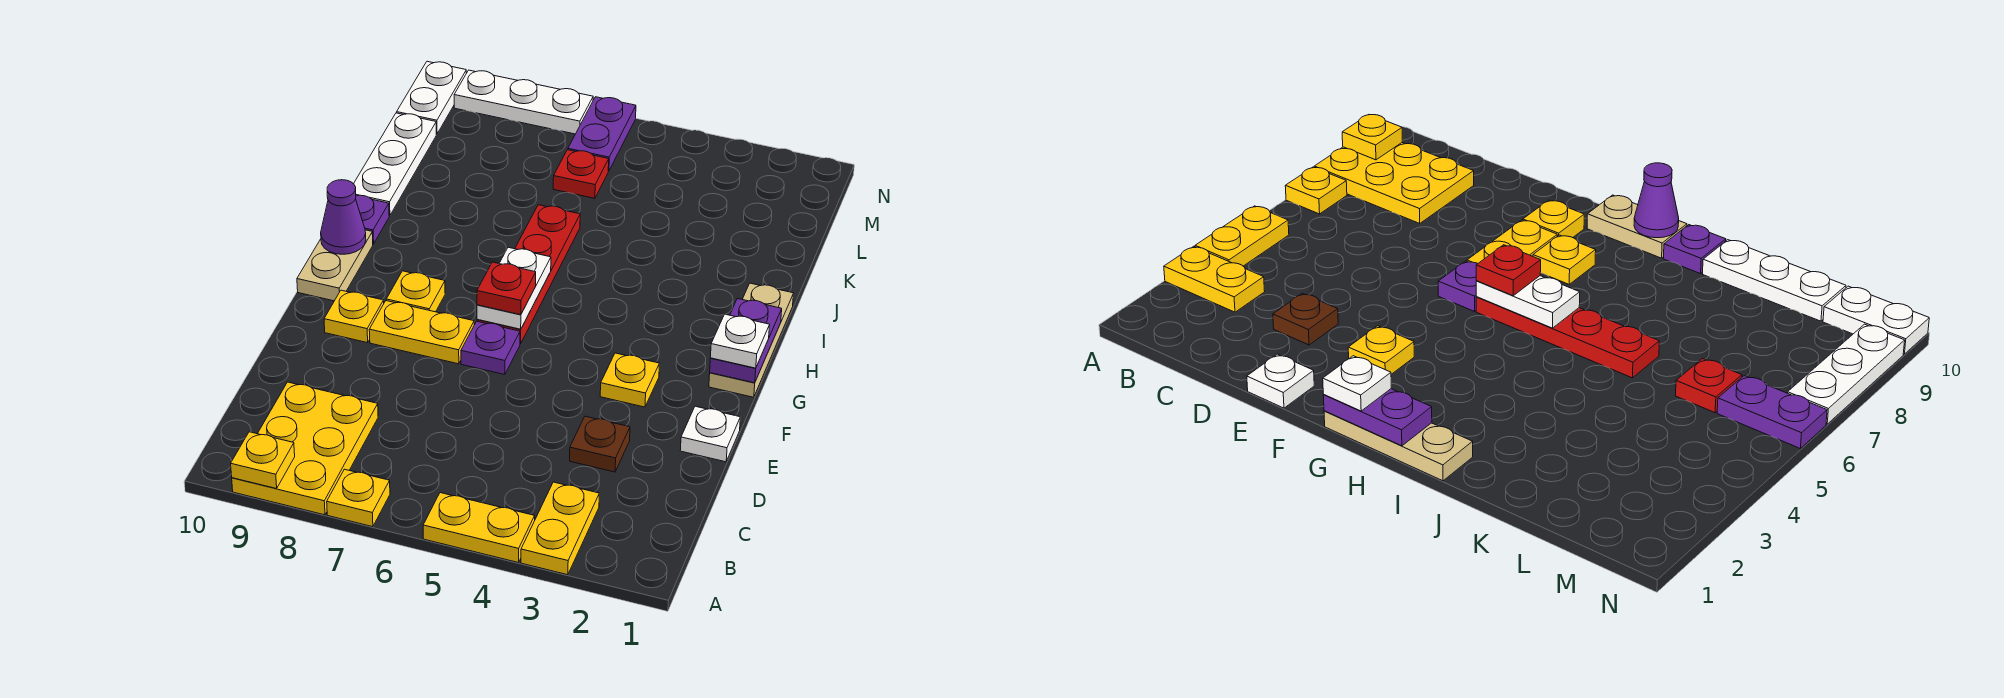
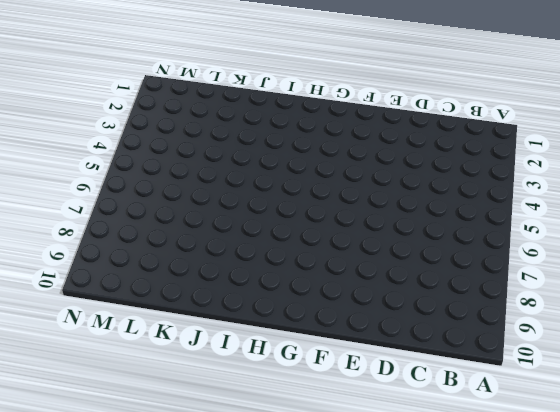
none -> yellow 1x2 plate [521,482,599,575]
none -> yellow 1x2 plate [423,493,535,563]
none -> yellow 1x1 plate [327,469,390,527]

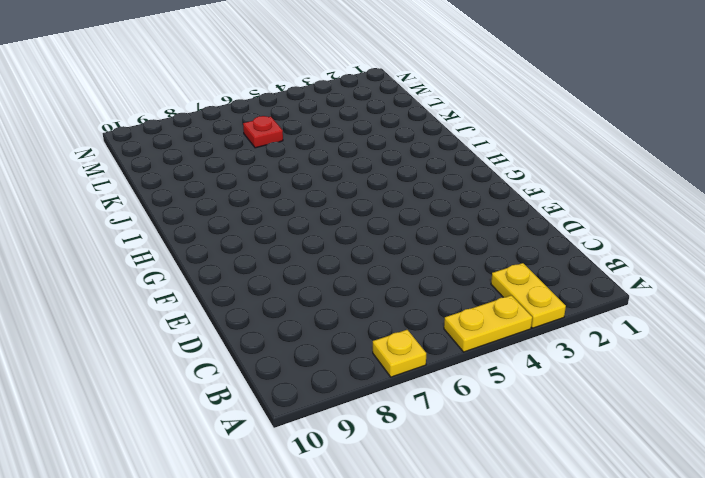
none -> yellow 2x3 plate [232,382,378,515]
none -> brown 1x1 plate [570,416,630,472]
none -> white 1x1 plate [680,406,740,462]

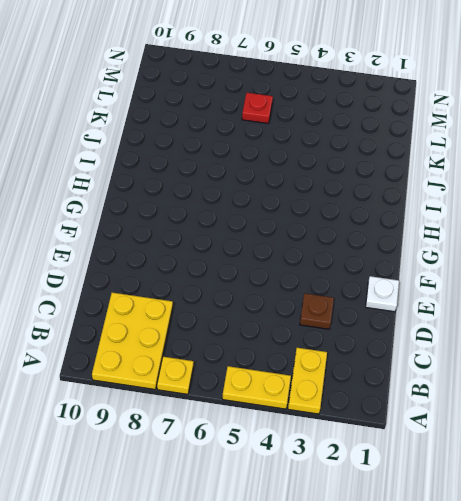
none -> yellow 1x1 plate [600,353,659,407]
none -> purple 1x1 plate [461,321,520,375]
none -> yellow 1x2 plate [369,301,474,364]

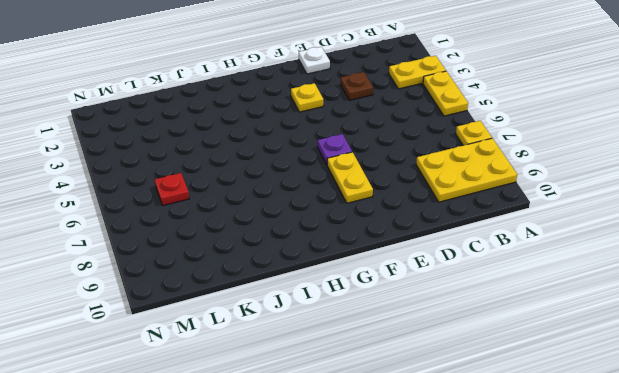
none -> yellow 1x1 plate [324,290,384,343]
none -> tan 1x3 plate [709,283,794,397]
none -> red 1x4 plate [477,205,580,344]

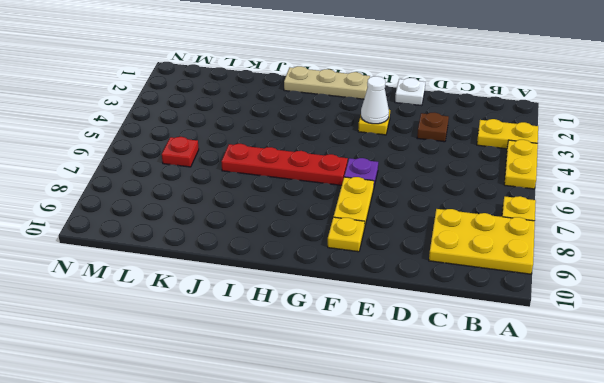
white 1x1 cone [361,76,389,124] -> none
none -> yellow 1x1 plate [386,271,445,312]
none -> tan 1x2 plate [297,230,373,301]
none -> purple 1x1 plate [356,195,389,244]

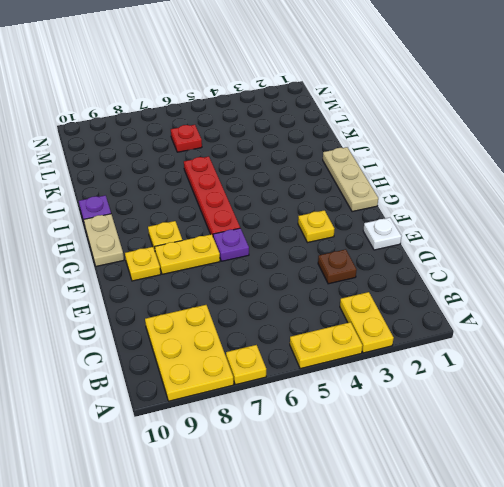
none -> white 1x3 plate [354,113,436,216]
none -> purple 1x2 plate [568,97,636,171]
none -> white 1x2 plate [397,61,466,134]

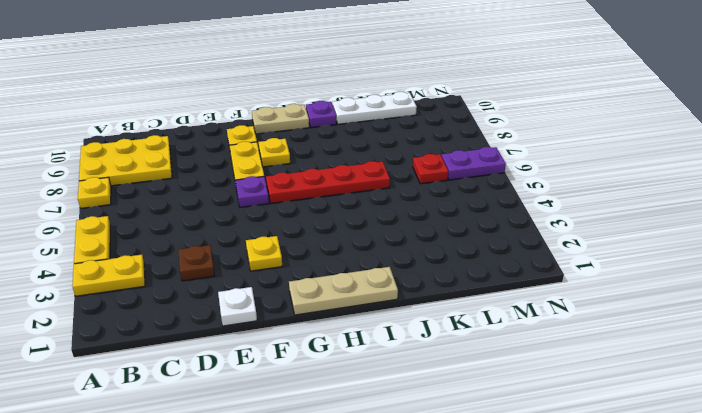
none -> white 1x2 plate [397,61,466,134]
none -> white 1x3 plate [454,70,593,134]
none -> yellow 1x1 plate [231,432,295,489]

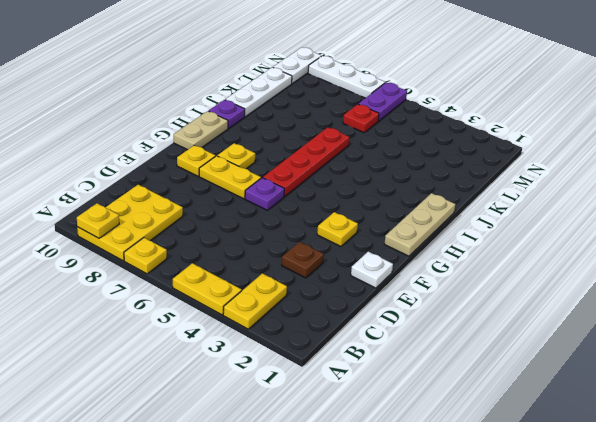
none -> purple 1x2 plate [710,299,782,383]
none -> white 1x2 plate [477,247,551,329]
none -> purple 1x1 cone [321,180,366,254]

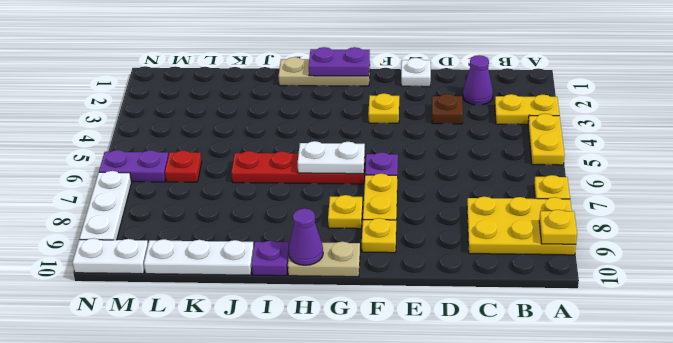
purple 1x1 cone [463,55,493,105] -> none
none -> white 1x1 plate [710,314,770,368]
none -> red 1x1 plate [477,262,536,315]

